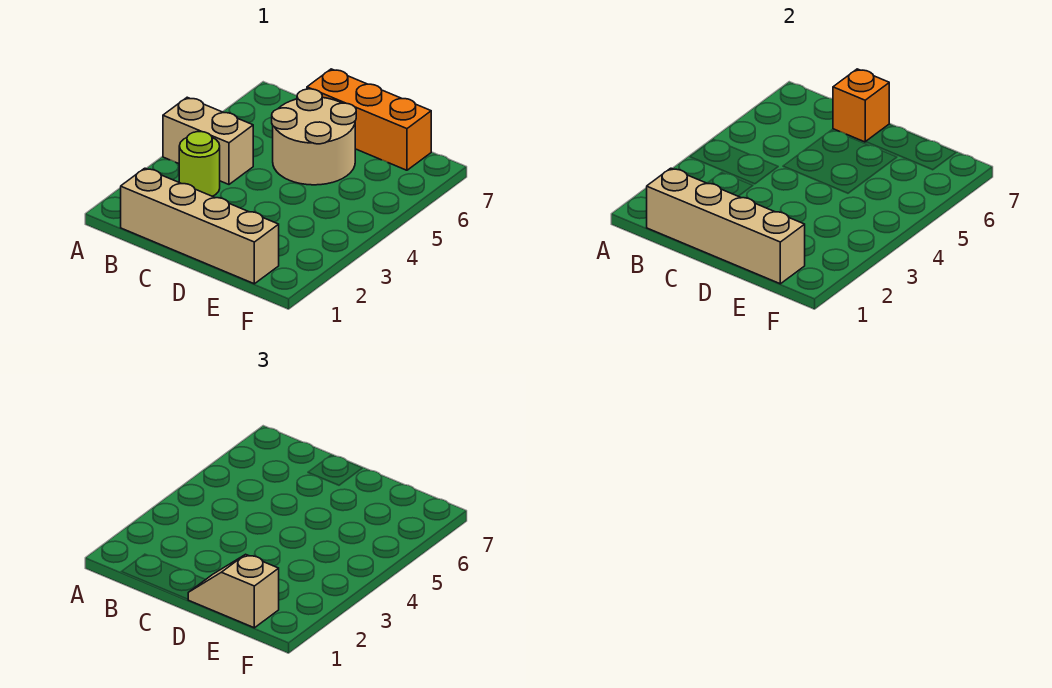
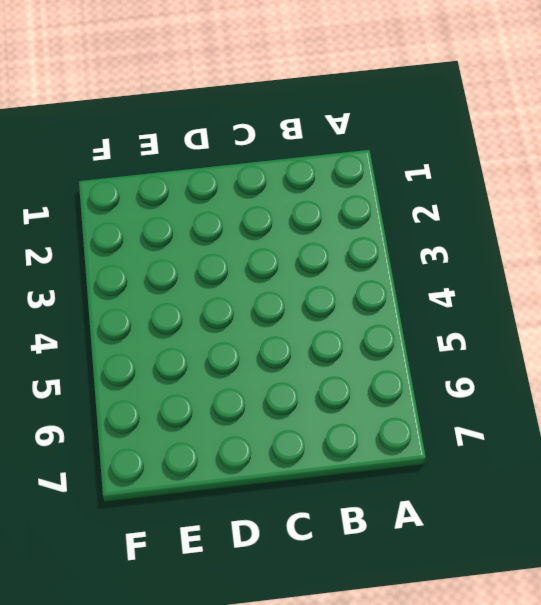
none -> tan 1x2 brick [163,97,253,184]
none -> tan 1x4 brick [121,168,279,284]

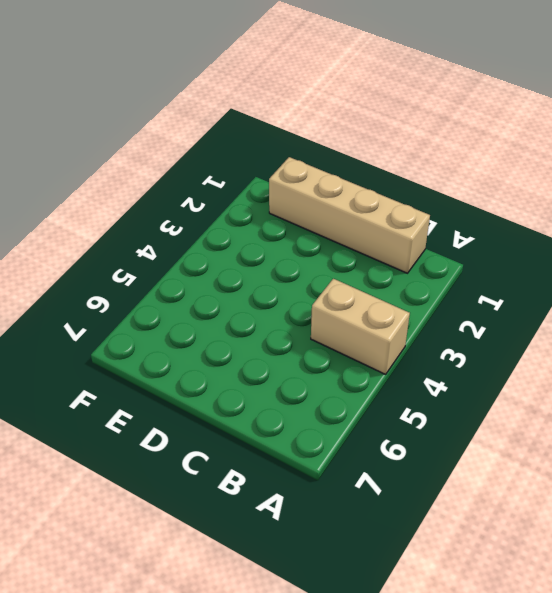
none -> lime 1x1 round brick [179,132,220,196]
none -> tan 2x2 round brick [272,89,356,185]

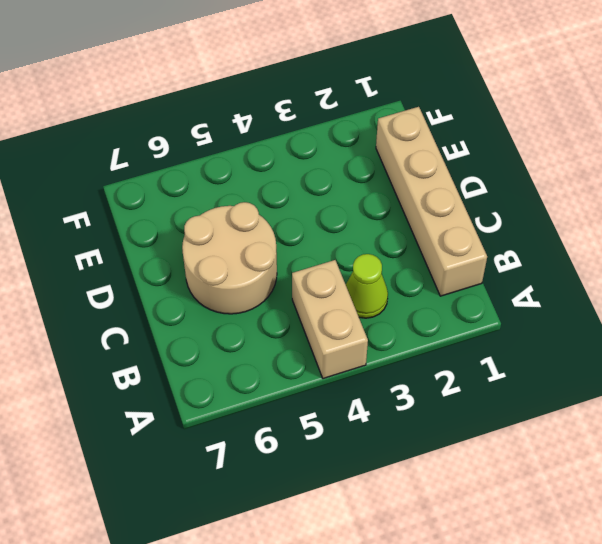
lime 1x1 cone [346,254,388,318] -> lime 1x1 round brick [179,132,220,196]
none -> orange 1x3 brick [307,69,431,170]
none -> tan 1x4 brick [647,168,805,284]

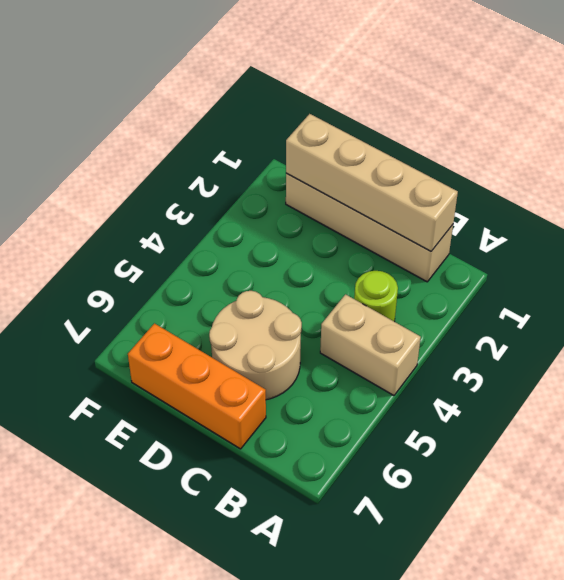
none -> orange 1x1 brick [833,69,889,142]
none -> tan 1x2 slope [188,554,279,628]

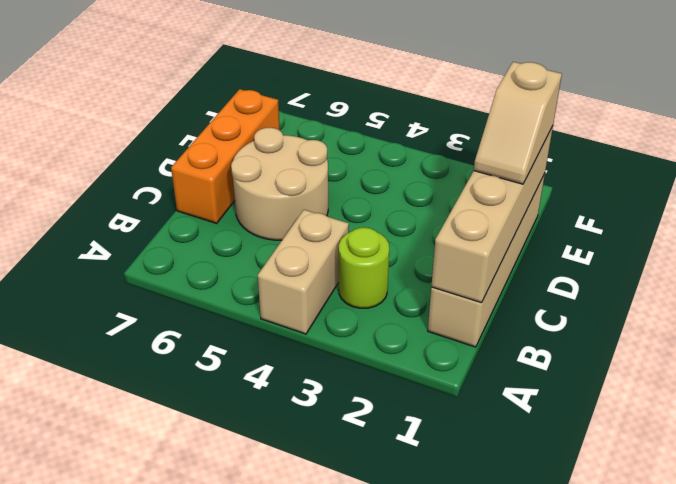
none -> orange 1x1 brick [833,69,889,142]

